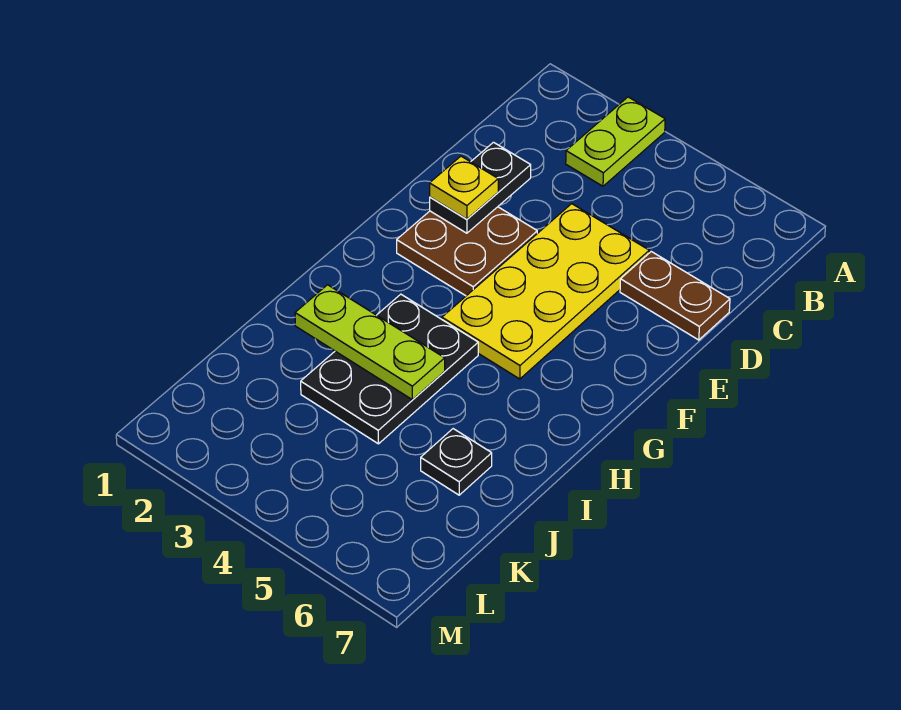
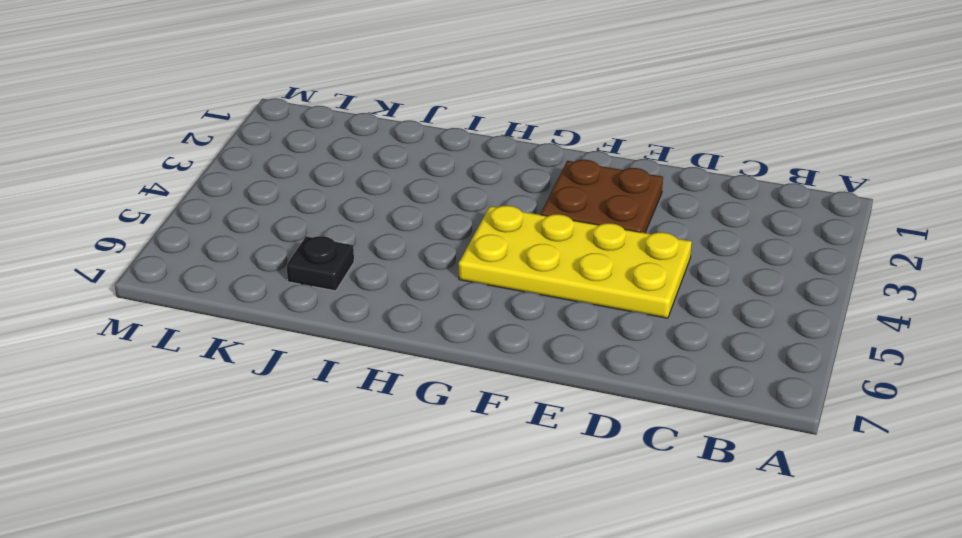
none -> lime 1x2 plate [566,97,665,186]
none -> brown 1x2 plate [620,252,730,340]

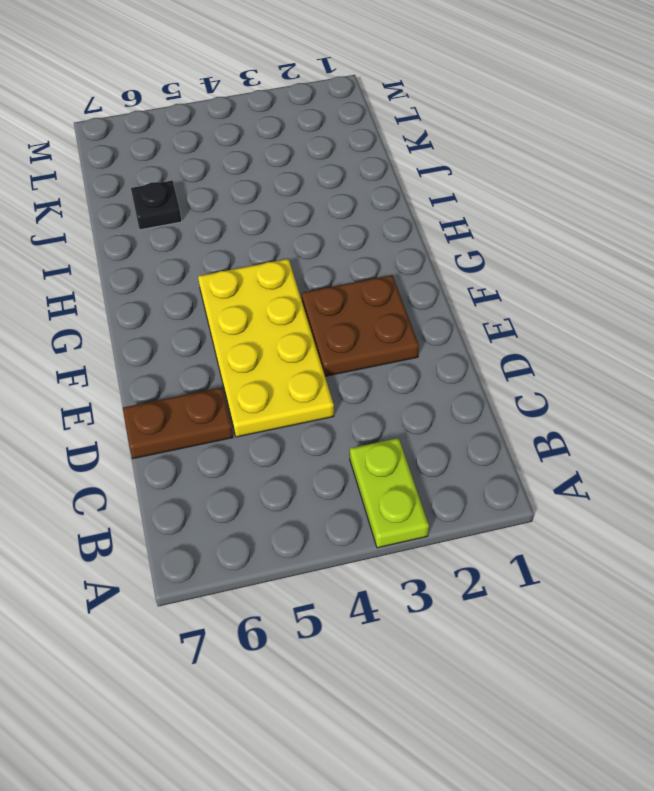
none -> black 2x3 plate [301,294,478,444]
none -> black 1x2 plate [430,142,531,233]

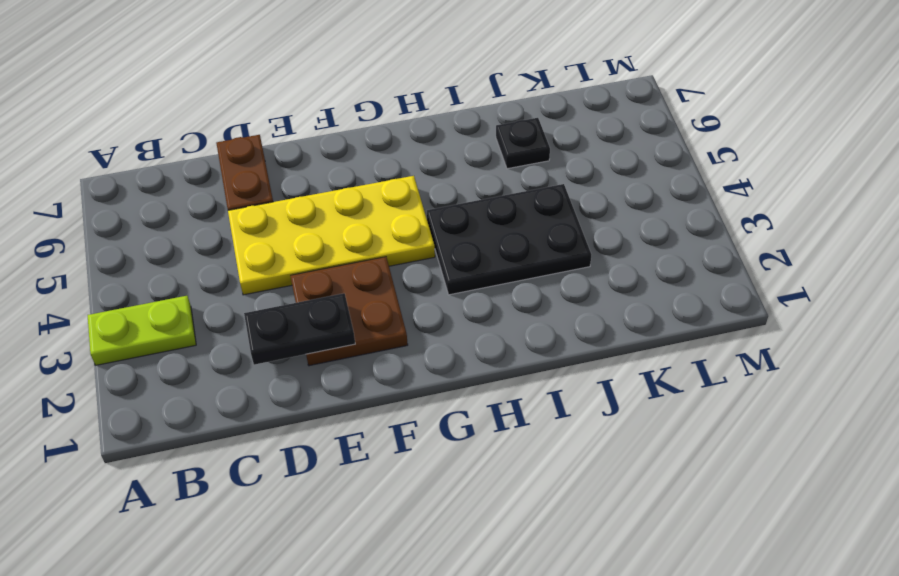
none -> lime 1x3 plate [295,285,445,400]
none -> yellow 1x1 plate [430,156,498,219]

